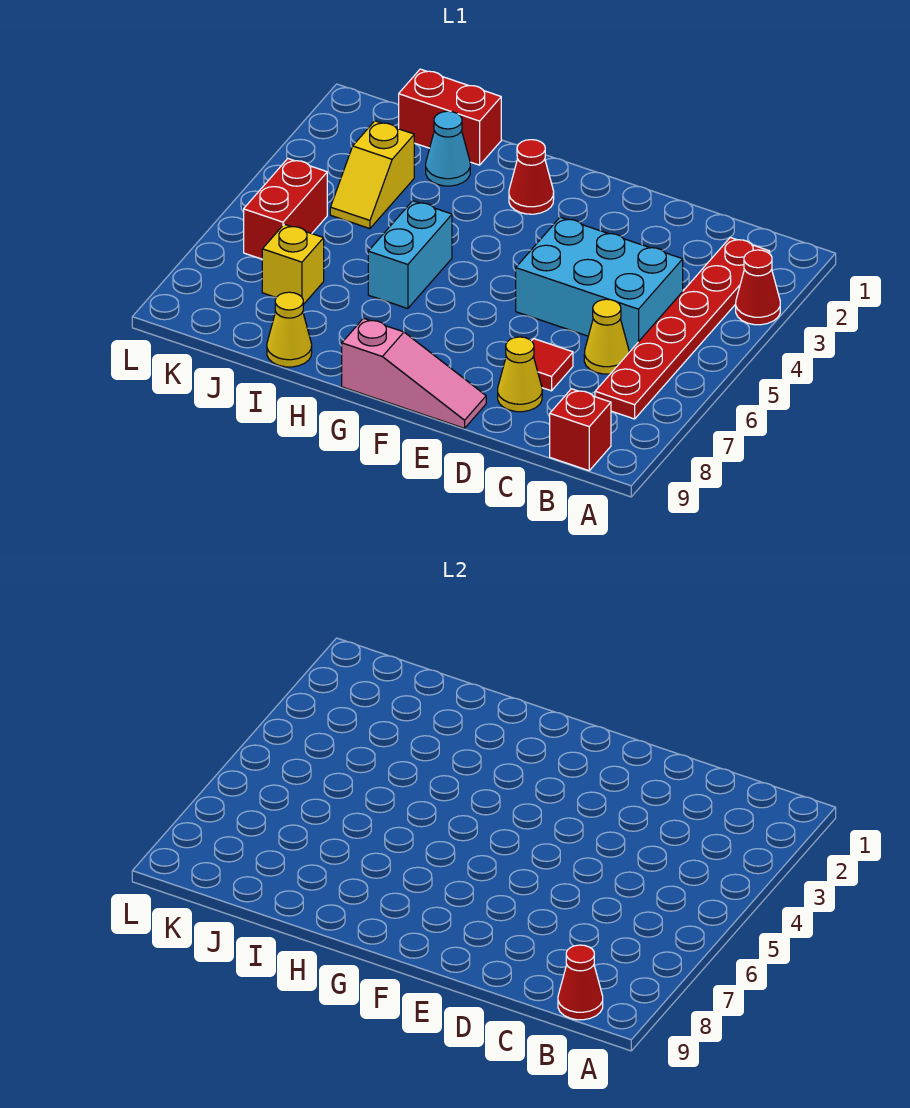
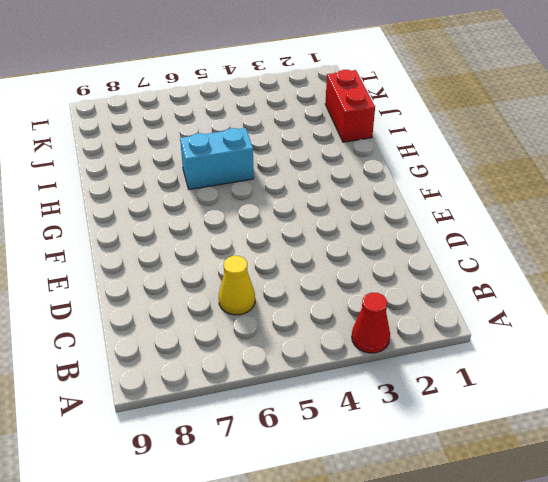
none -> red 1x6 plate [595,238,770,419]
none -> red 1x1 brick [550,389,611,471]
none -> cyan 2x3 brick [516,217,683,351]

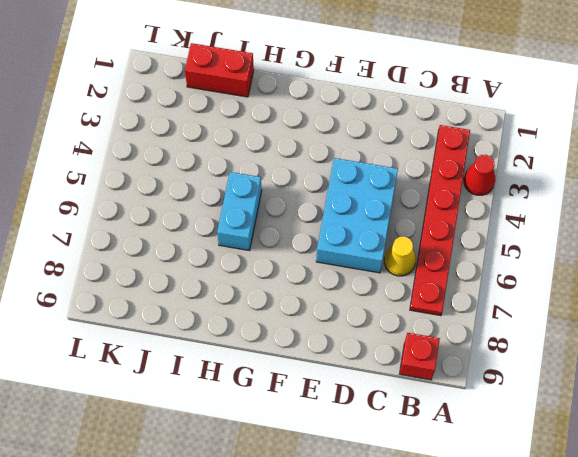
cyan 2x3 brick [316,158,398,273] -> cyan 2x3 brick turned to [516,217,683,351]
none -> red 1x1 tile [532,339,573,391]
none -> yellow 1x1 cone [498,337,542,412]
none -> pink 1x3 slope [342,318,486,428]

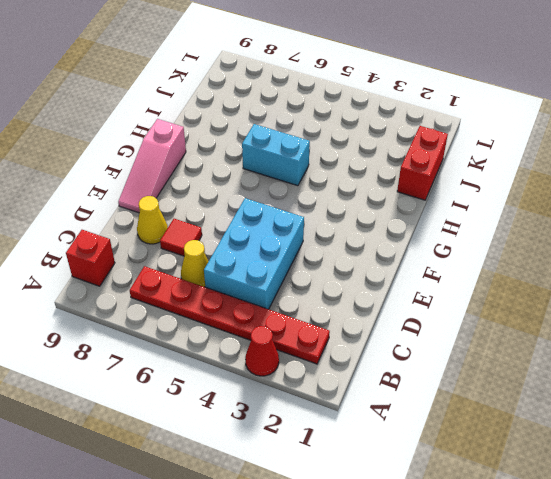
none -> red 1x1 cone [509,140,554,214]
none -> cyan 1x1 cone [426,111,470,186]
none -> yellow 1x1 cone [267,292,312,367]

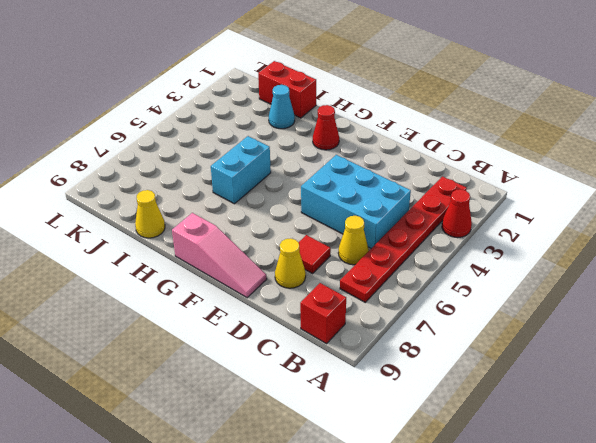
none -> yellow 1x2 slope [330,121,414,229]
none -> yellow 1x1 brick [262,224,324,305]
none -> red 1x2 brick [244,159,327,259]

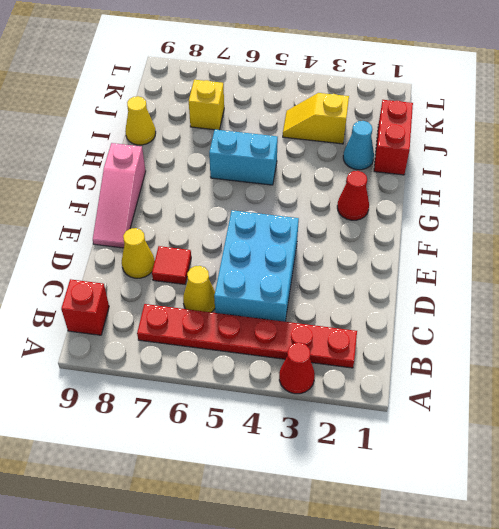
none -> red 1x2 brick [244,159,327,259]
none -> red 1x1 cone [558,945,603,1020]

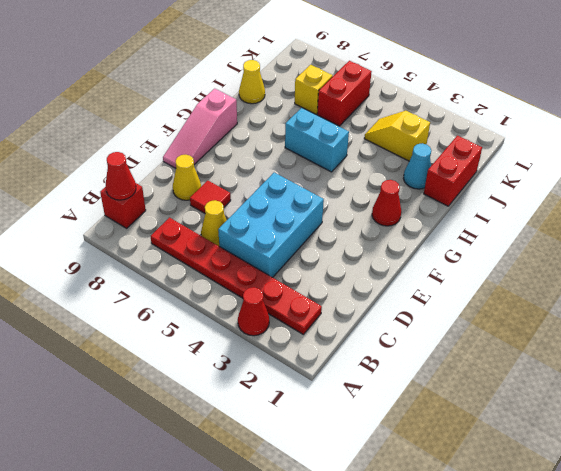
red 1x2 brick [317,61,372,126] -> red 1x2 brick turned to [244,159,327,259]

